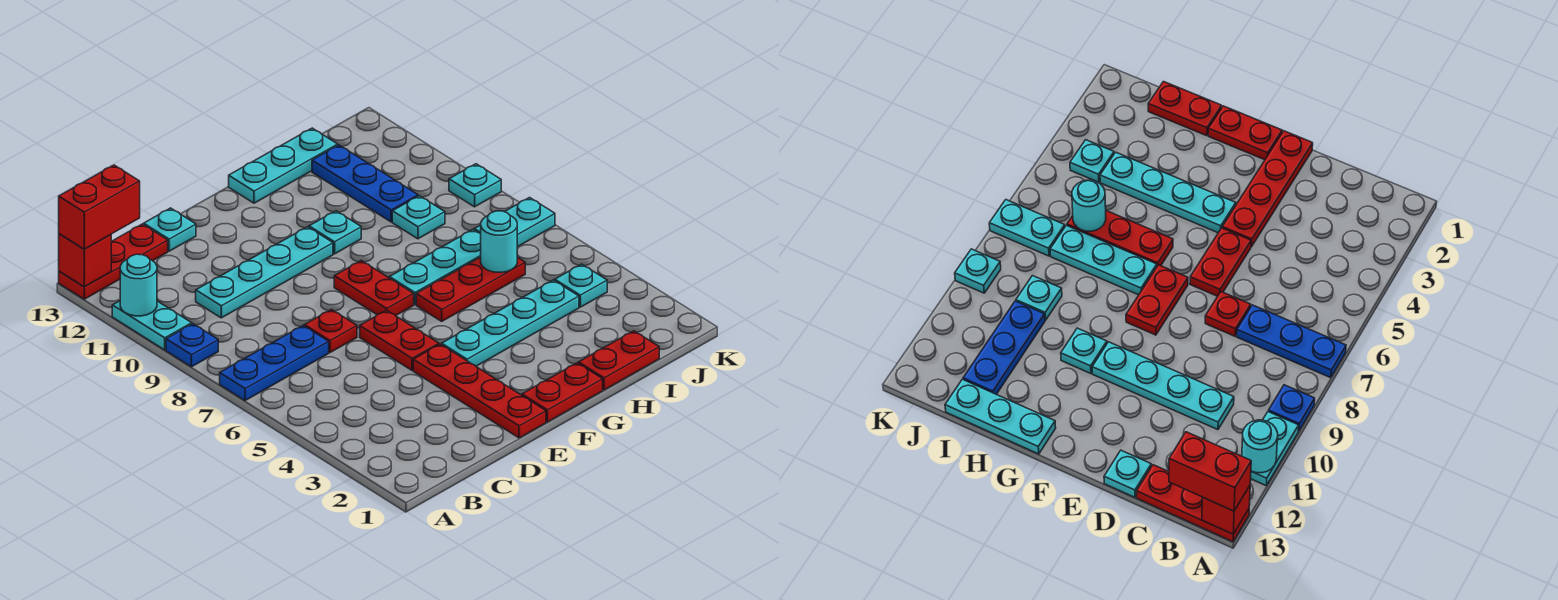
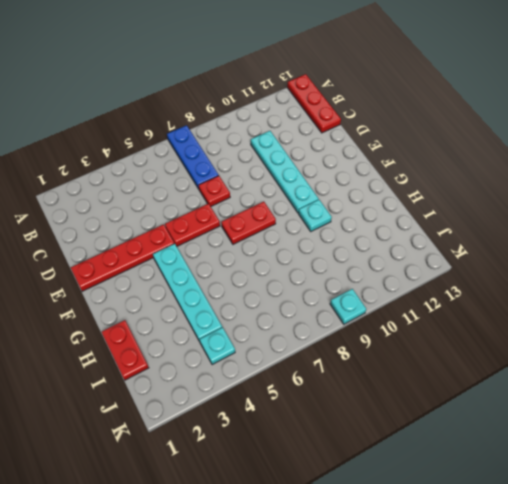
none -> blue 1x1 plate [166,324,218,367]
none -> cyan 1x2 plate [112,301,192,350]
none -> cyan 1x1 plate [144,208,196,251]

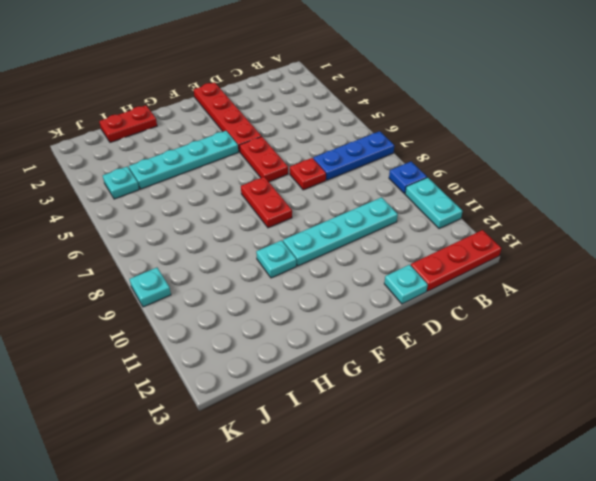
none -> red 1x2 plate [522,363,603,422]
none -> red 1x3 plate [416,257,525,321]
none -> cyan 1x3 plate [389,230,481,305]

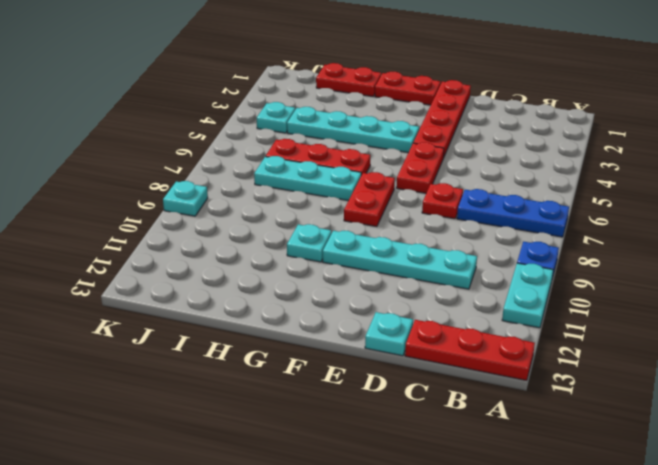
none -> cyan 1x3 plate [229,128,338,203]
none -> cyan 1x1 plate [392,196,445,239]
none -> blue 1x3 plate [312,145,418,222]

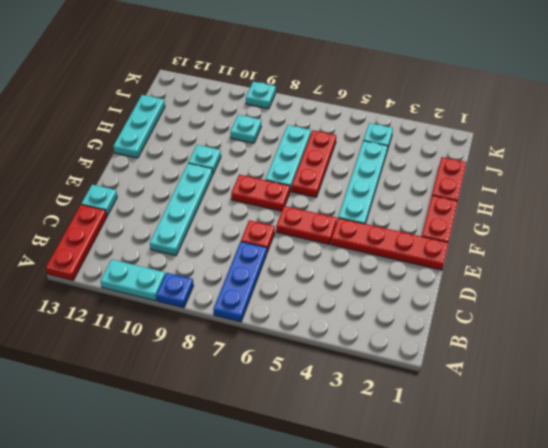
none -> blue 1x3 plate [312,145,418,222]
none -> cyan 1x2 plate [474,198,555,247]
none -> cyan 1x1 round brick [120,254,157,316]

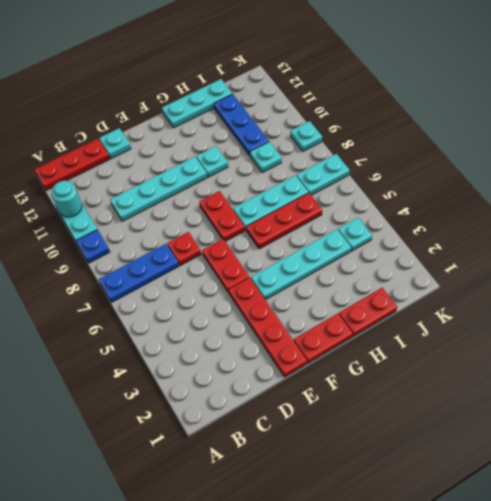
none -> red 1x1 brick [59,234,111,287]
none -> cyan 1x1 round brick [481,211,517,272]
none -> red 1x2 brick [59,165,140,249]

